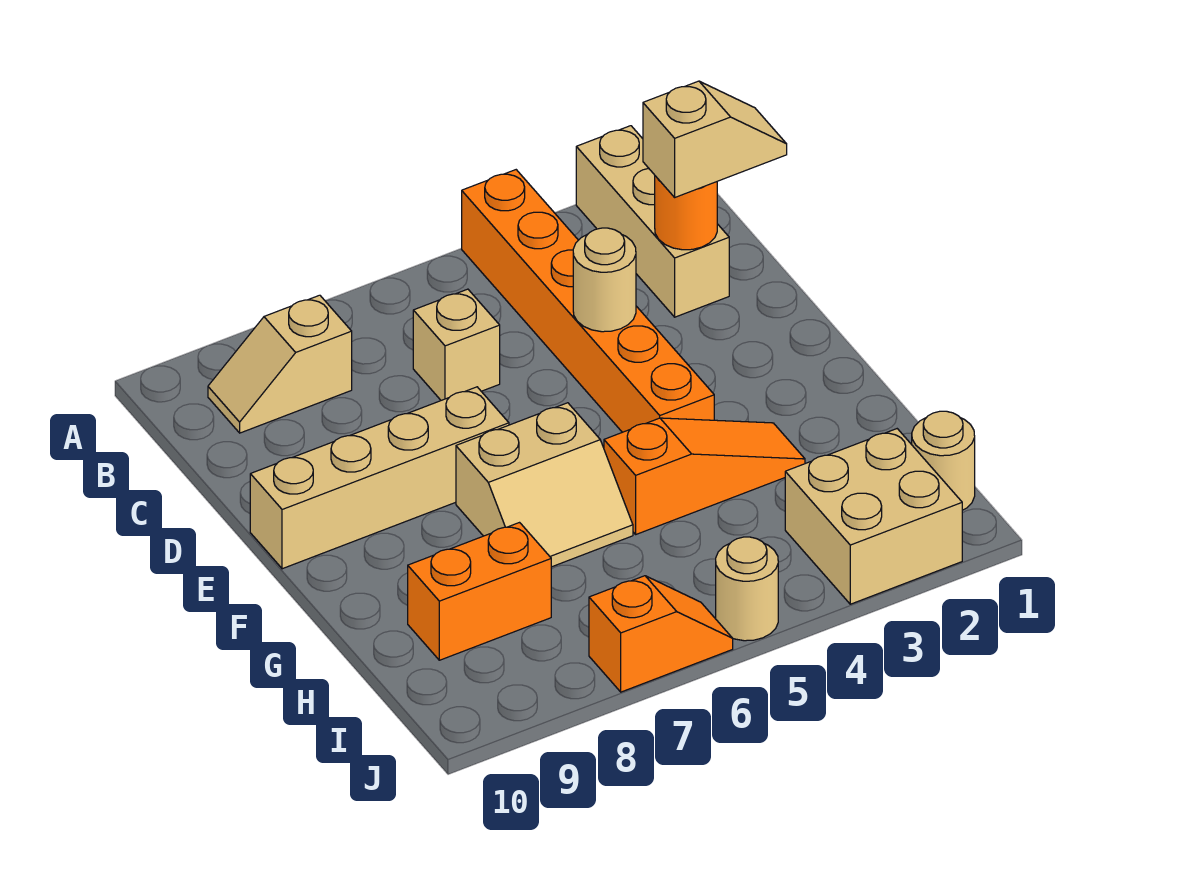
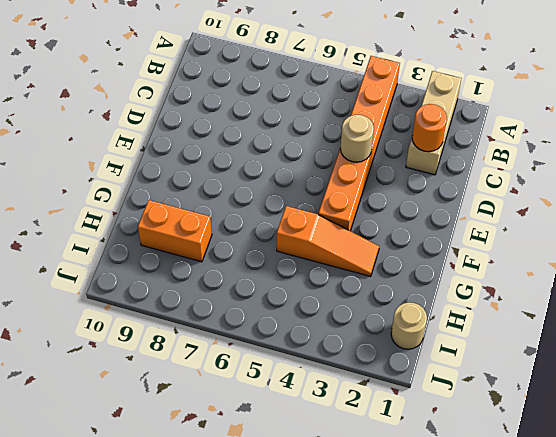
none -> tan 1x2 slope [208,295,352,433]
none -> tan 1x1 brick [413,289,500,400]
none -> tan 1x4 brick [250,387,509,569]

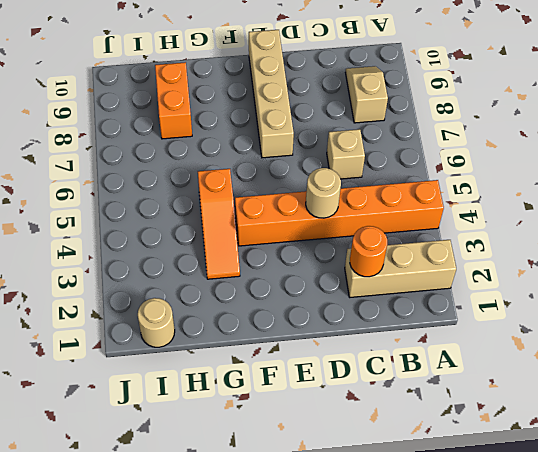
none -> tan 2x2 slope [456,403,633,567]
none -> tan 2x2 brick [785,429,962,604]
none -> tan 1x1 round brick [716,537,778,641]

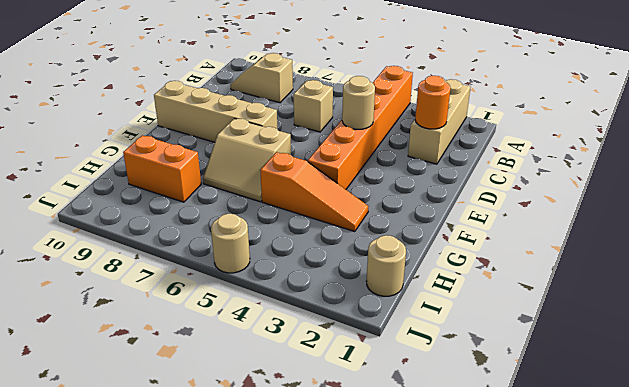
none -> tan 2x2 brick [785,429,962,604]
none -> orange 1x2 slope [589,576,733,692]
none -> tan 1x2 slope [643,81,787,197]

